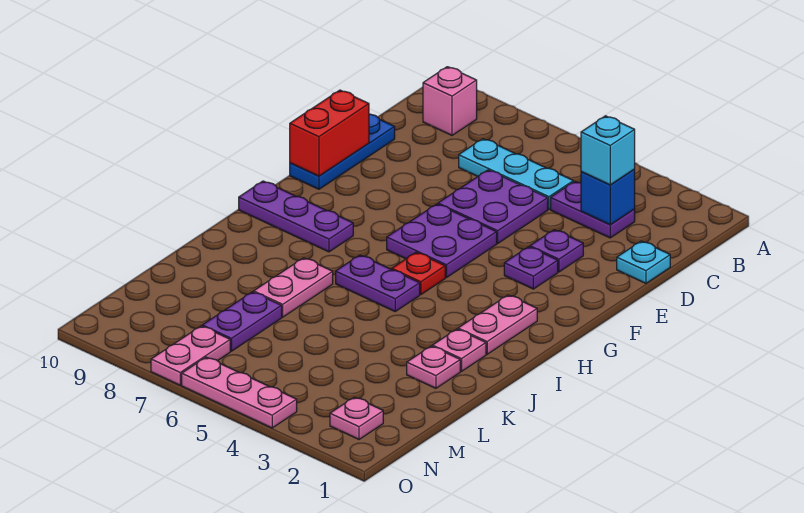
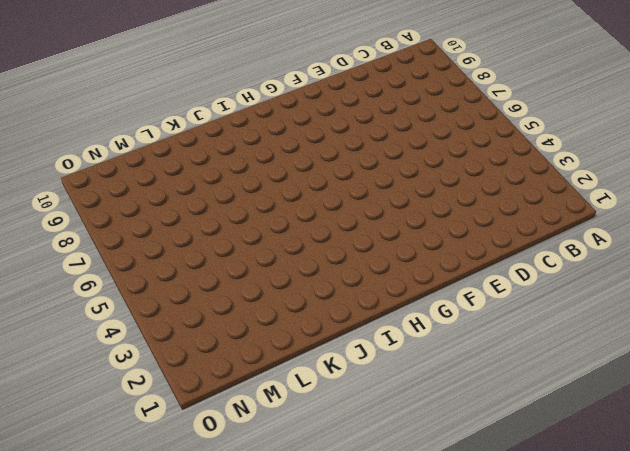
none -> pink 1x1 brick [423,67,477,135]
none -> purple 1x2 plate [551,182,635,238]
none -> cyan 1x3 plate [459,139,573,209]

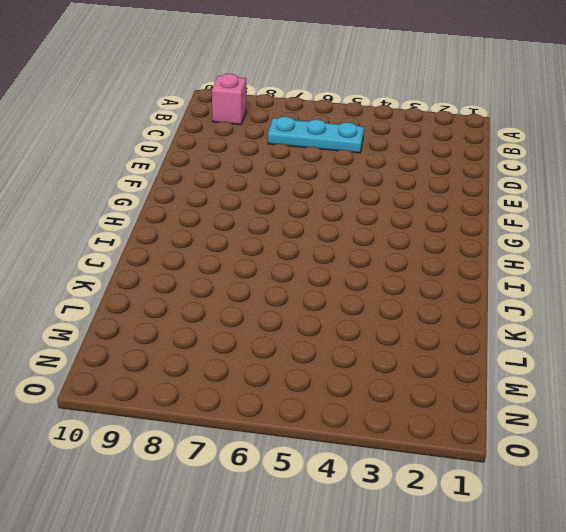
none -> purple 1x2 plate [551,182,635,238]
none -> cyan 1x1 plate [617,241,670,283]
none -> purple 2x2 plate [438,170,548,243]

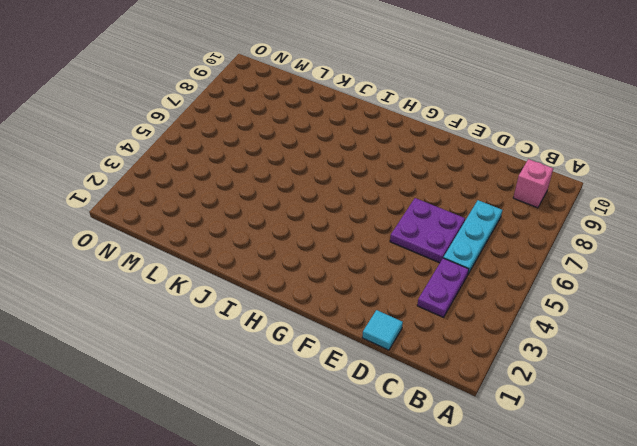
cyan 1x1 tile [362,310,403,350] -> cyan 1x1 plate [617,241,670,283]
none -> blue 1x3 plate [290,114,395,189]
none -> purple 1x1 plate [530,230,583,272]
none -> purple 1x1 plate [504,247,558,289]

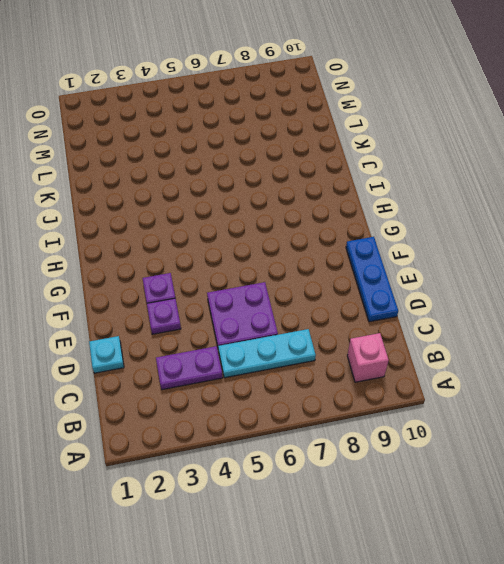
none -> purple 2x2 plate [387,204,497,278]
none -> pink 1x2 plate [458,295,537,354]
none -> red 1x1 plate [392,252,445,295]

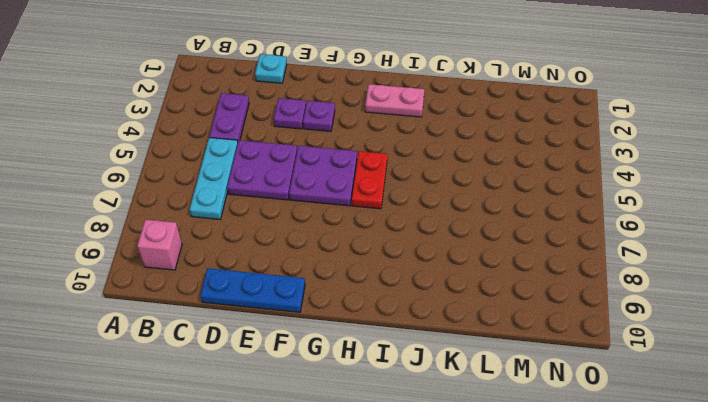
red 1x2 plate [352,151,387,209] -> red 1x1 plate [392,252,445,295]
none -> purple 1x3 plate [239,181,353,252]
none -> purple 1x2 plate [336,255,420,311]
none -> pink 1x1 plate [432,329,486,371]

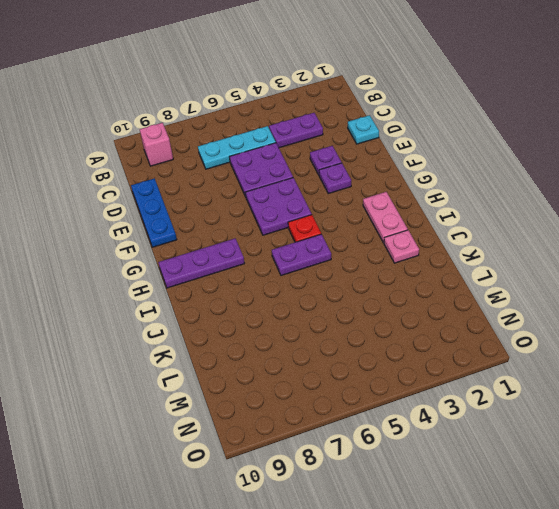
none -> pink 1x2 plate [254,258,333,317]
none -> pink 1x1 plate [407,346,460,388]
none -> purple 1x2 plate [202,292,282,351]

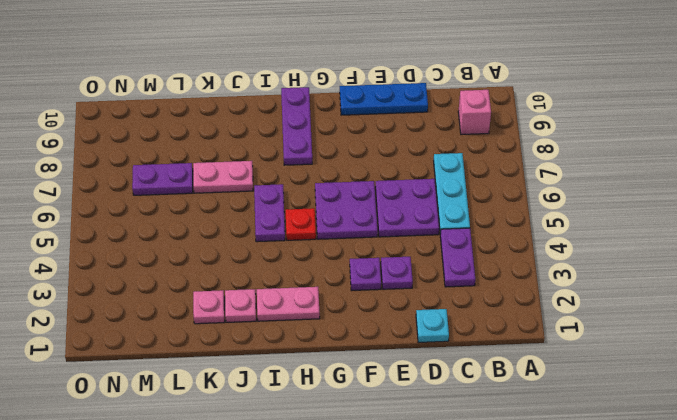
none -> pink 1x1 plate [330,397,383,439]
none -> pink 1x2 plate [151,326,230,385]
none -> pink 1x3 plate [182,357,297,428]

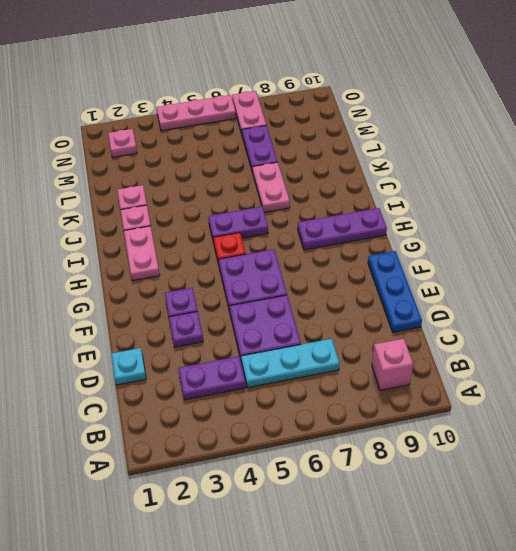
none -> blue 1x1 brick [581,169,635,224]
none -> red 1x2 brick [290,90,369,176]
none -> cyan 1x1 brick [581,116,635,185]

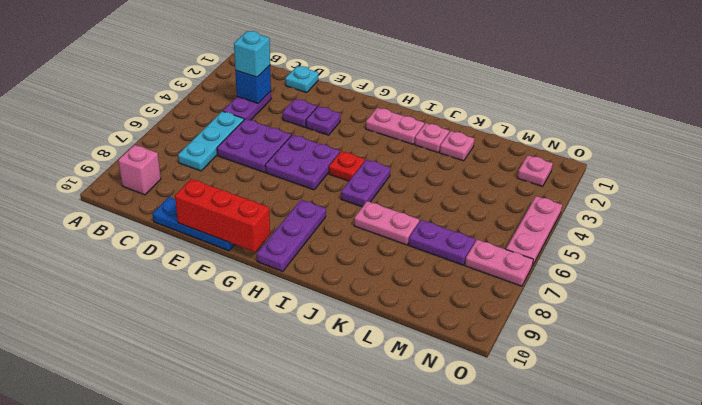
red 1x3 brick [175,179,270,252] -> red 1x2 brick [290,90,369,176]

